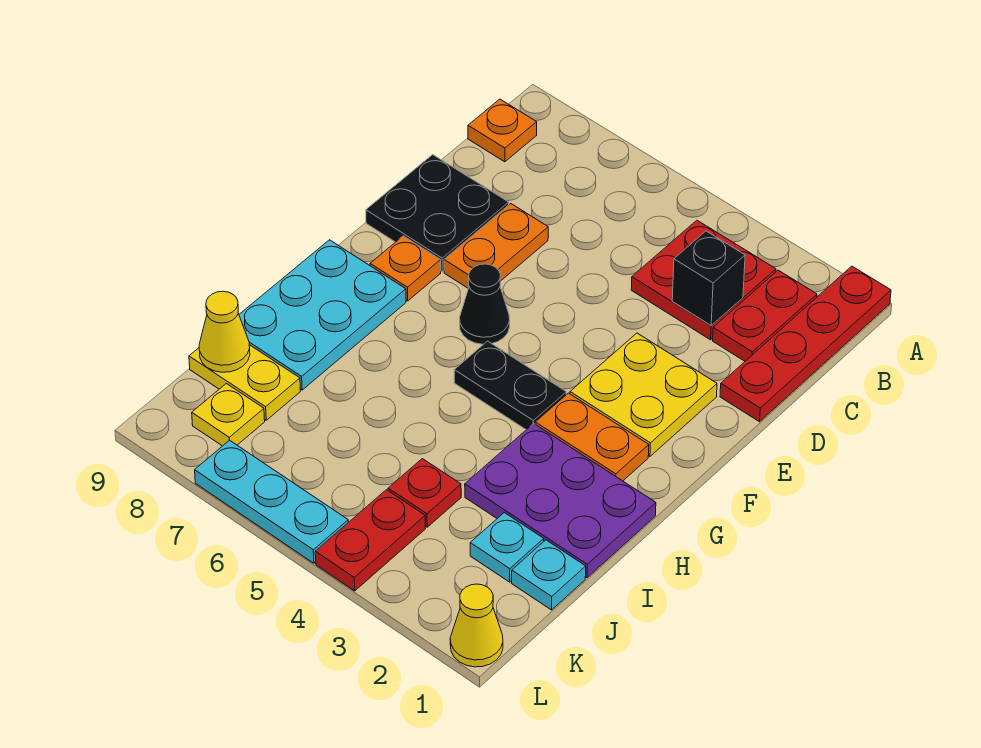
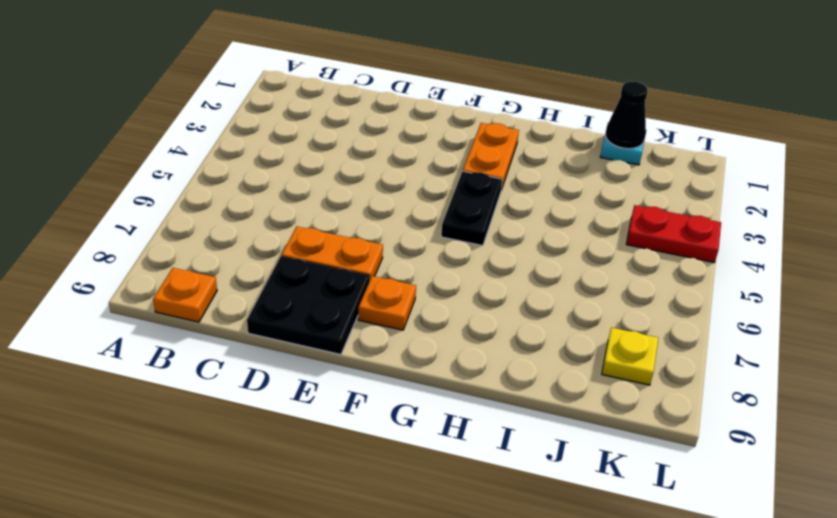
black 1x1 cone [605,82,648,149] -> black 1x1 cone moved to [460,264,510,344]
none -> red 1x4 plate [720,266,891,422]
none -> red 1x2 plate [713,270,817,361]
none -> red 2x2 plate [631,220,776,340]

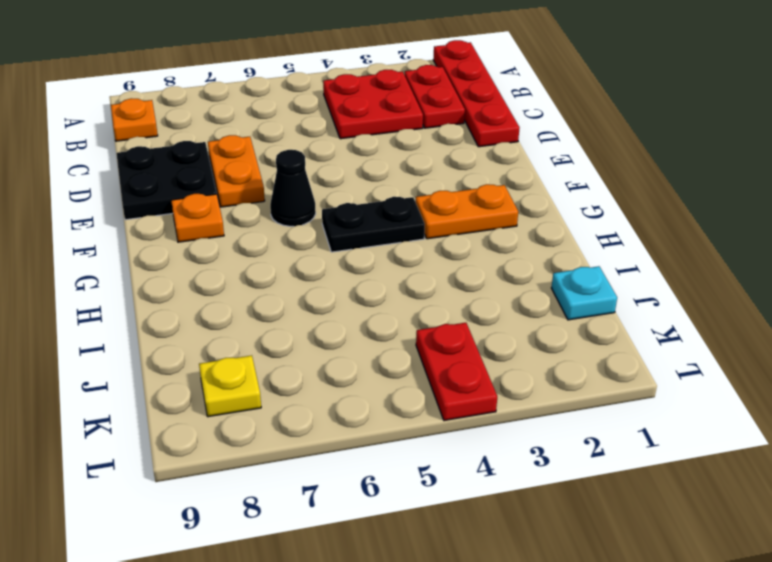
none -> yellow 2x2 plate [570,333,717,456]
none -> cyan 2x3 plate [239,240,406,390]
none -> purple 2x3 plate [465,424,656,578]

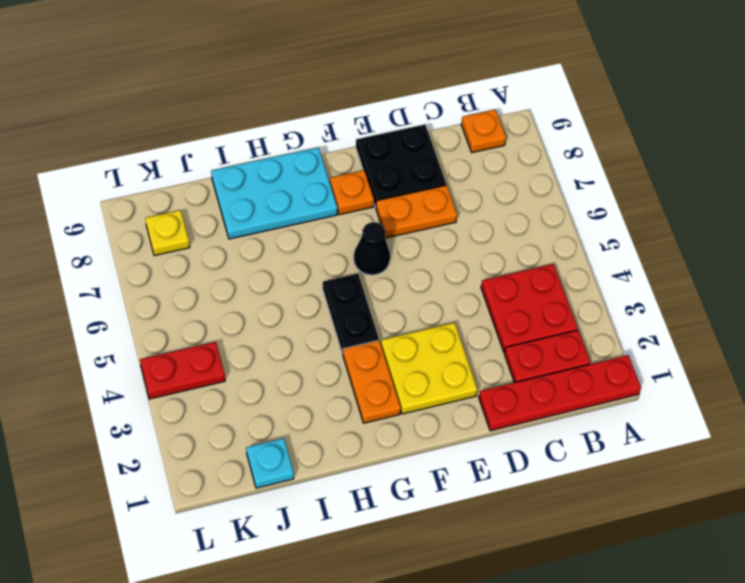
none -> purple 2x3 plate [465,424,656,578]
none -> cyan 1x1 plate [470,513,544,582]
none -> red 1x1 plate [388,459,461,527]

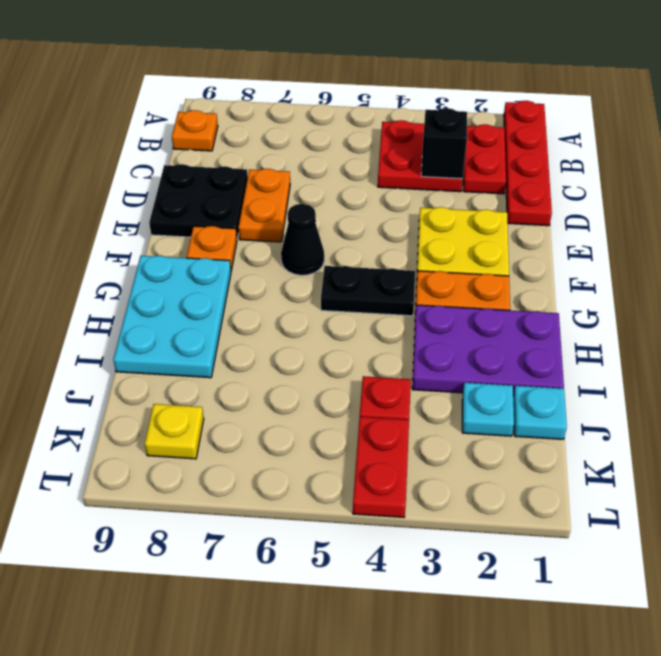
none -> yellow 1x2 plate [189,345,300,420]
none -> yellow 1x1 cone [450,584,503,667]
none -> cyan 1x3 plate [195,440,348,563]

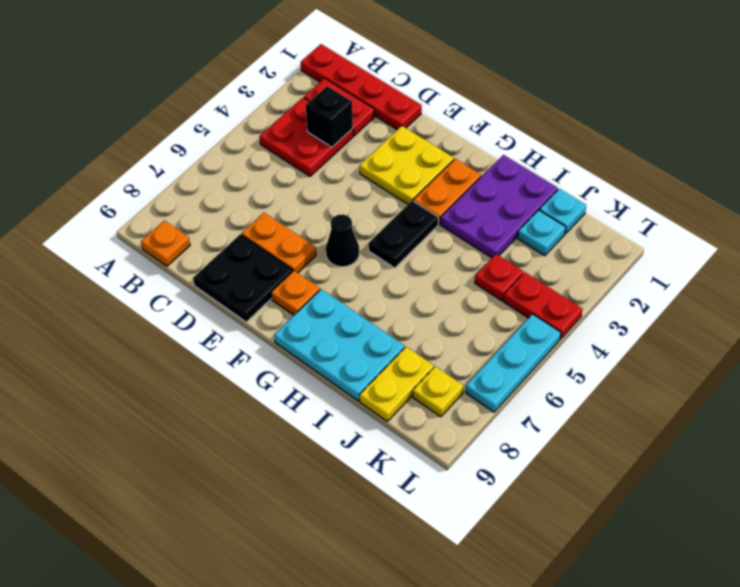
none -> yellow 1x1 cone [450,584,503,667]
none -> yellow 1x1 cone [199,291,250,372]

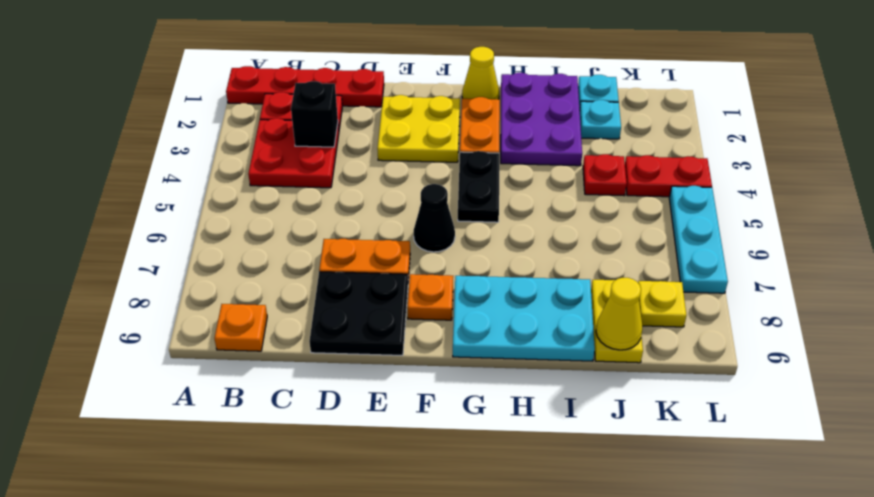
yellow 1x1 cone [462,47,499,99] -> yellow 1x1 cone moved to [450,584,503,667]

